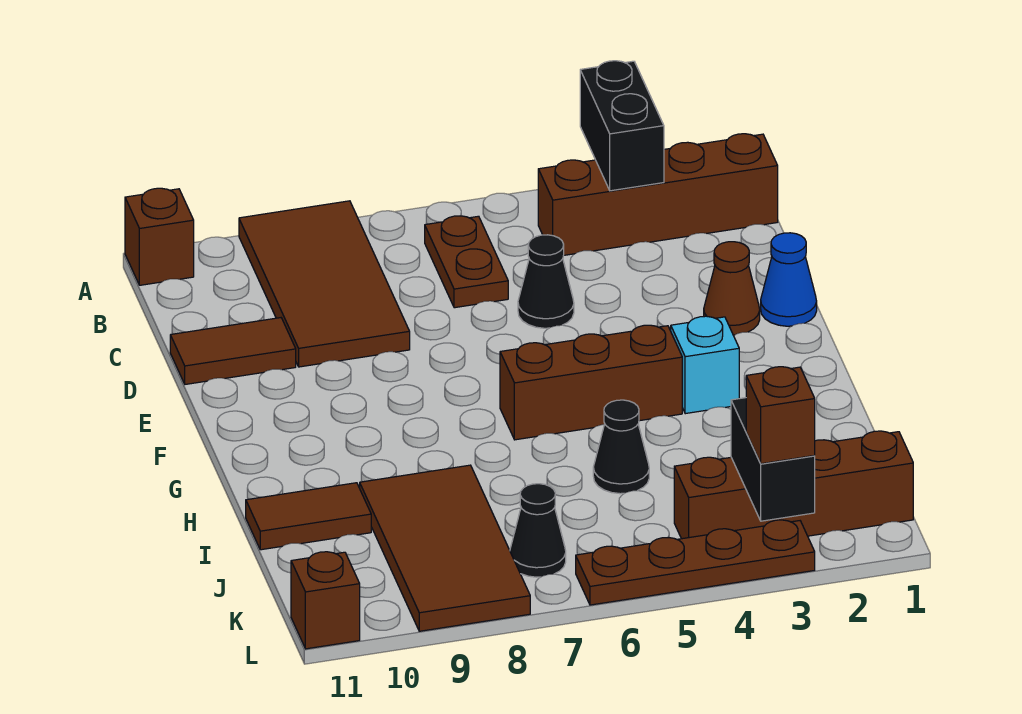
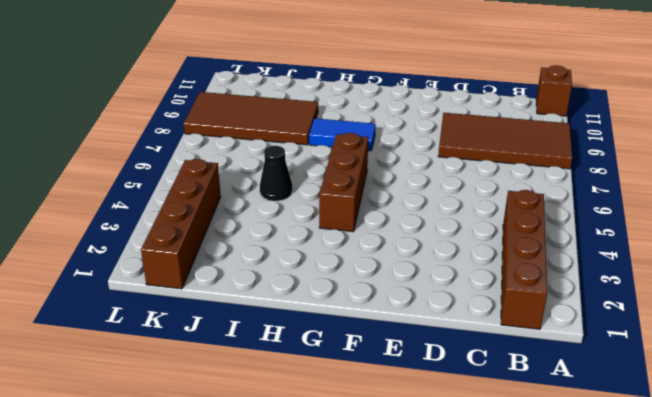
blue 1x2 tile [309,118,376,151] -> none
none -> brown 1x2 plate [425,216,508,308]
none -> black 1x1 cone [518,235,574,328]
none -> brown 1x2 tile [170,318,296,384]

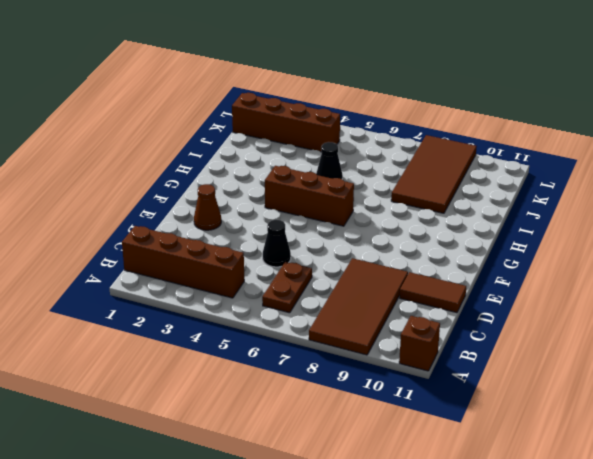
none -> blue 1x1 cone [761,233,817,326]
none -> cyan 1x1 brick [671,316,739,414]
none -> brown 1x2 tile [246,483,371,550]

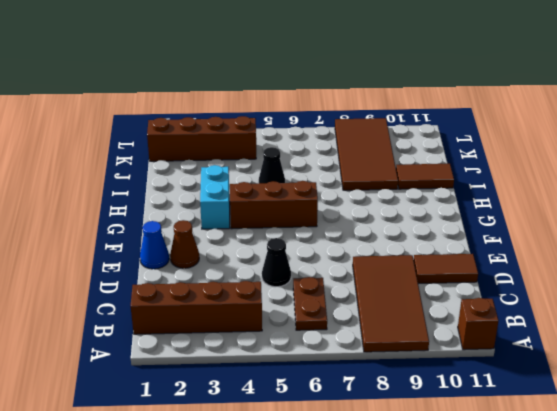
cyan 1x2 brick [200,165,230,229] -> cyan 1x1 brick [671,316,739,414]
none -> black 1x1 cone [510,484,566,577]
none -> brown 1x4 plate [576,520,815,605]
none -> brown 1x1 brick [291,552,360,649]

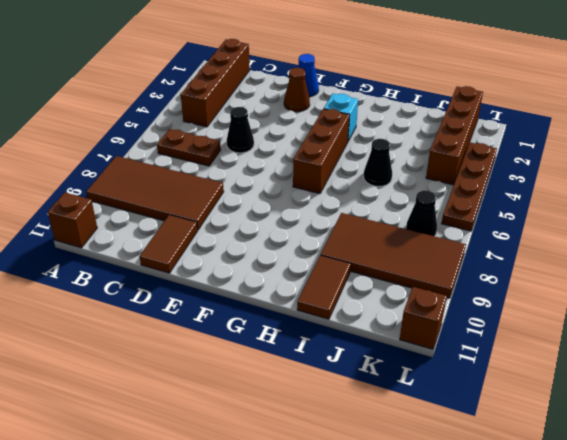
none -> black 1x2 brick [580,61,664,191]
none -> black 1x2 brick [731,398,815,521]
none -> brown 1x1 brick [746,367,815,464]

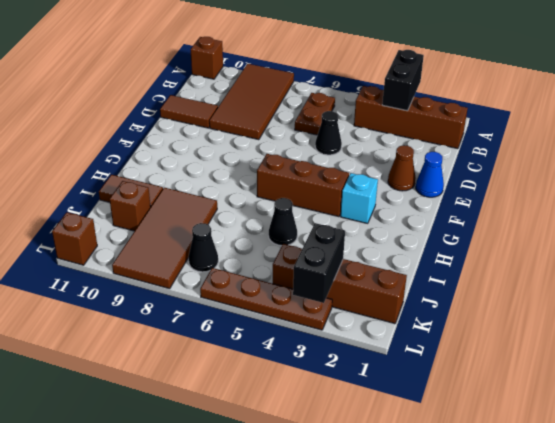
brown 1x1 brick [110,181,151,231] -> brown 1x1 brick moved to [746,367,815,464]

